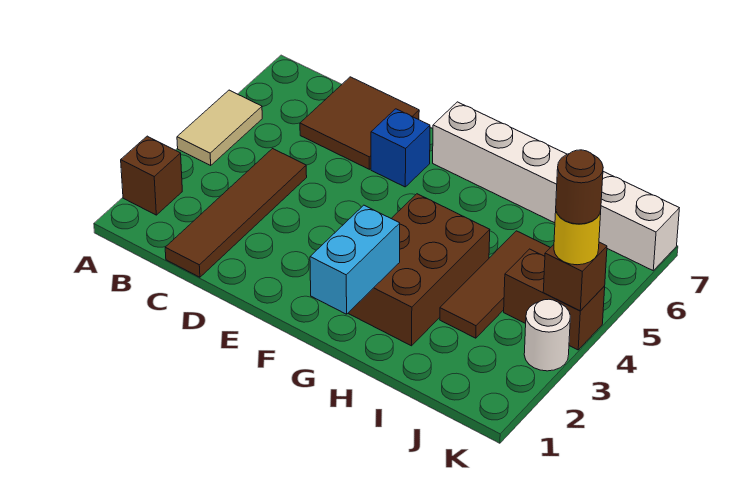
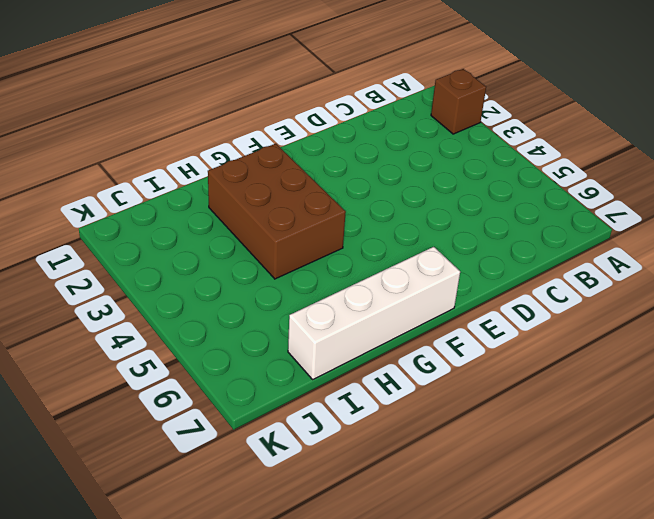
white 1x4 brick [288,247,460,379] -> white 1x6 brick [433,102,679,270]
none -> tan 1x2 tile [177,90,262,165]
none -> brown 1x4 tile [165,149,307,277]
none -> brown 2x2 tile [300,77,419,169]

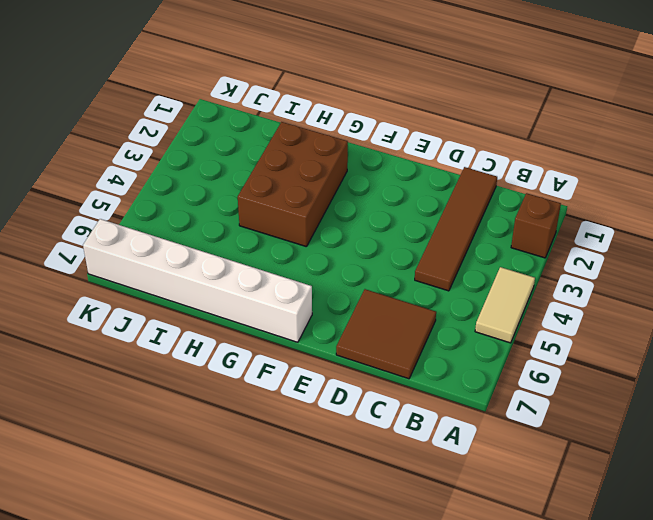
none -> blue 1x1 brick [371,109,430,187]
none -> brown 1x3 tile [440,231,550,338]
none -> brown 1x2 brick [504,249,605,350]

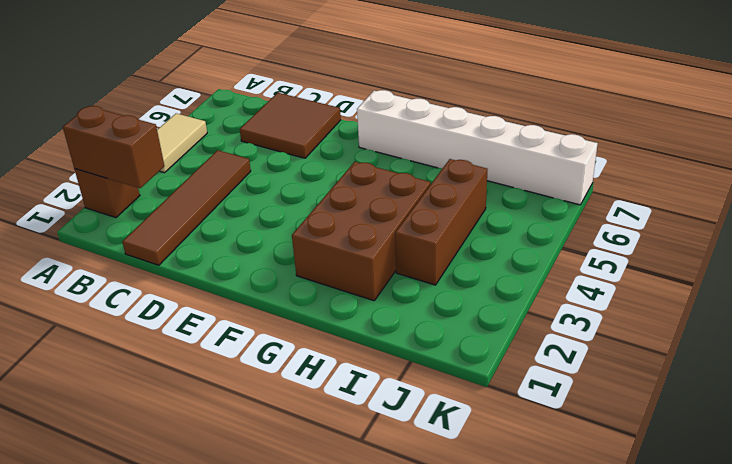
brown 1x2 brick [63,106,164,188] -> brown 1x2 brick moved to [504,249,605,350]
brown 1x3 brick [395,159,488,285] -> brown 1x3 tile [440,231,550,338]
none -> blue 1x1 brick [371,109,430,187]
none -> white 1x1 round brick [524,299,570,371]
none -> cyan 1x2 brick [310,205,400,314]

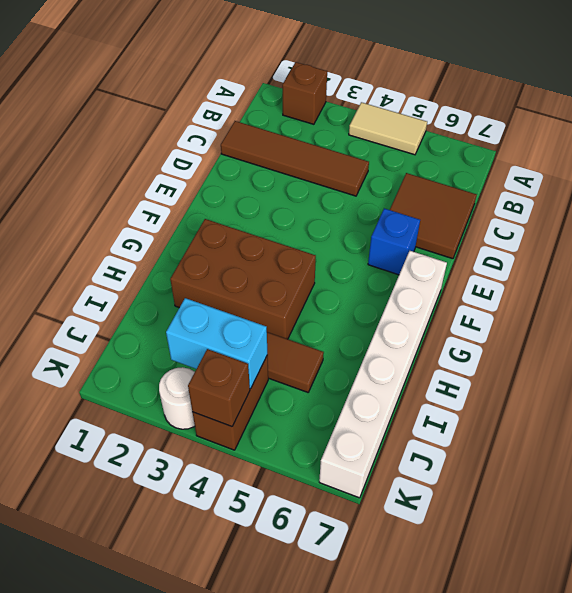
cyan 1x2 brick [166,298,267,389] -> cyan 1x2 brick moved to [310,205,400,314]
none -> yellow 1x1 round brick [554,211,601,265]
none -> brown 1x1 round brick [556,150,603,224]

